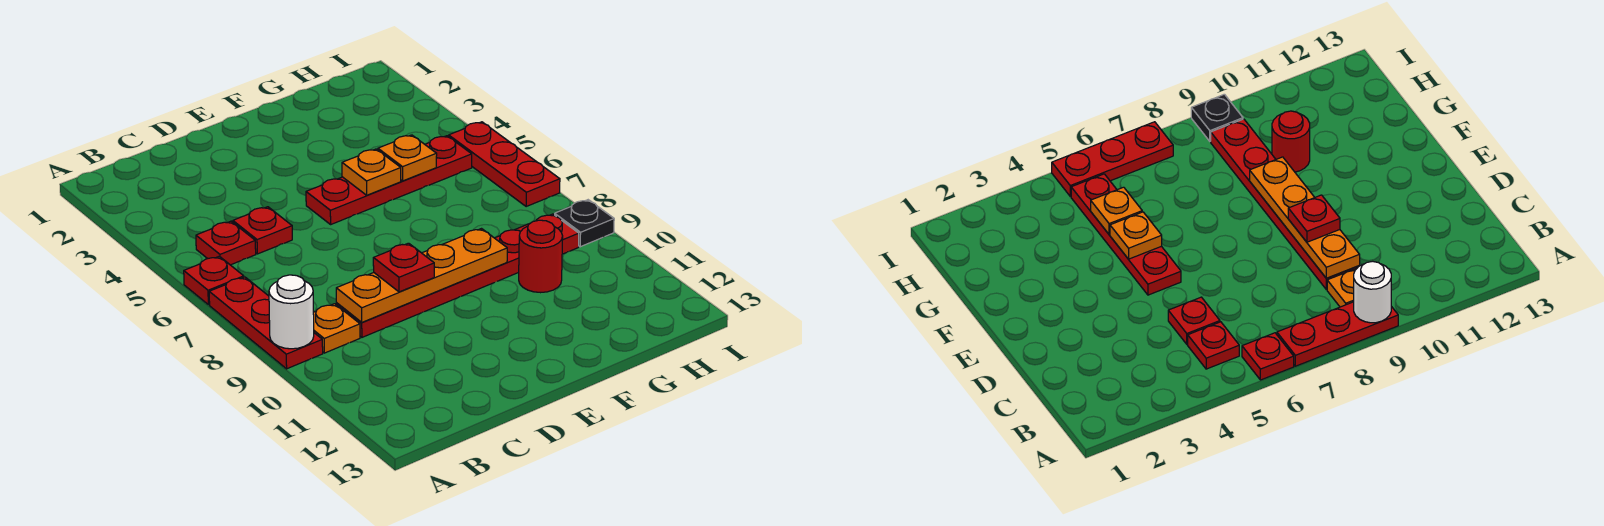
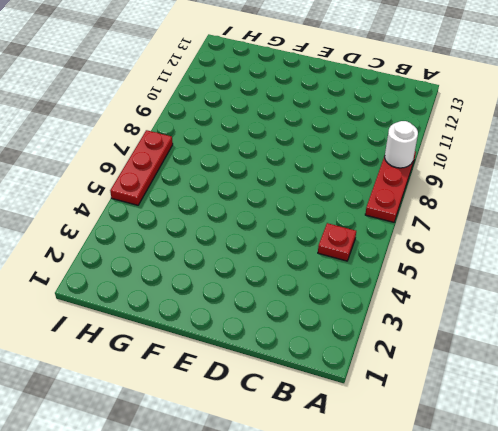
none -> red 1x1 plate [184,256,244,305]
none -> orange 1x1 plate [313,304,360,353]
none -> red 1x1 plate [233,207,292,254]

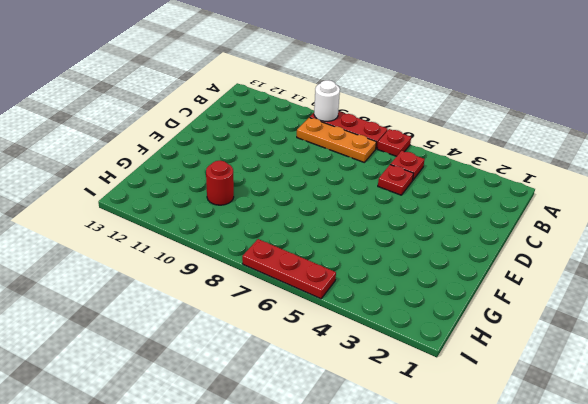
orange 1x3 plate [297,117,376,162] -> orange 1x1 plate [313,304,360,353]
none -> red 1x6 plate [336,214,579,337]
none -> red 1x4 plate [306,136,472,224]
none -> black 1x1 plate [555,200,614,247]

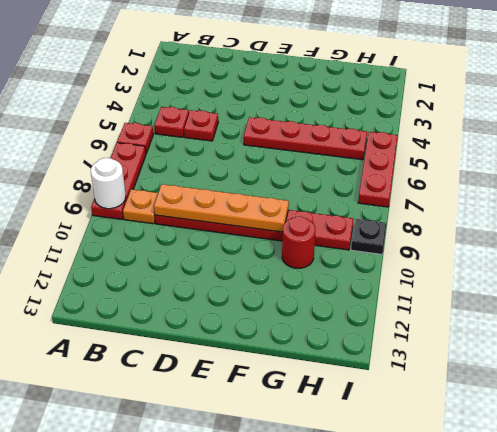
none -> orange 1x1 plate [342,149,401,195]
none -> orange 1x1 plate [378,135,437,181]
none -> red 1x1 plate [373,243,434,292]

